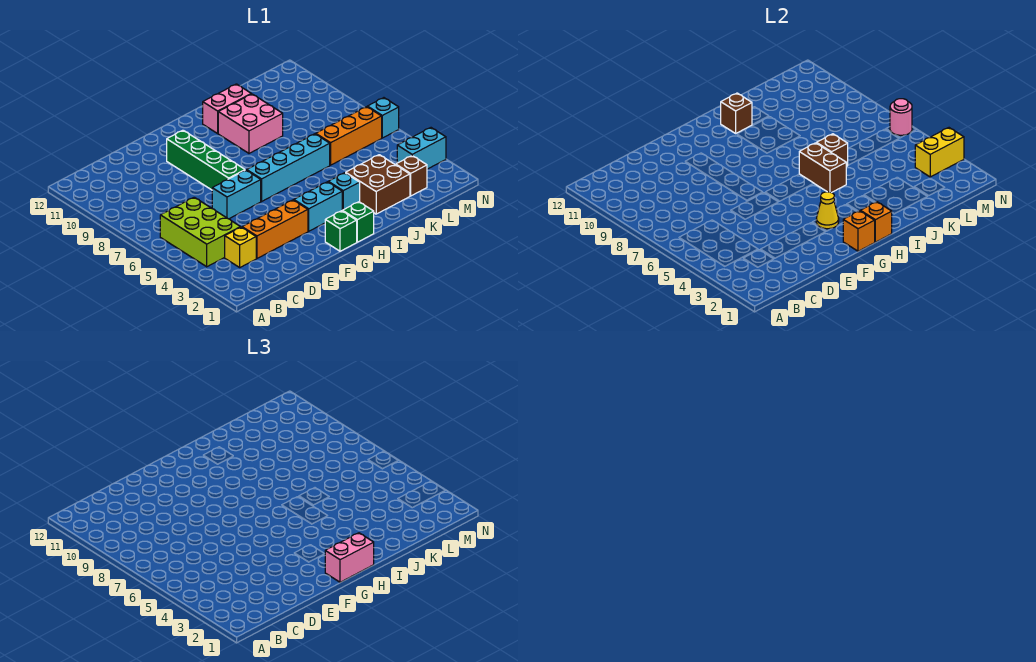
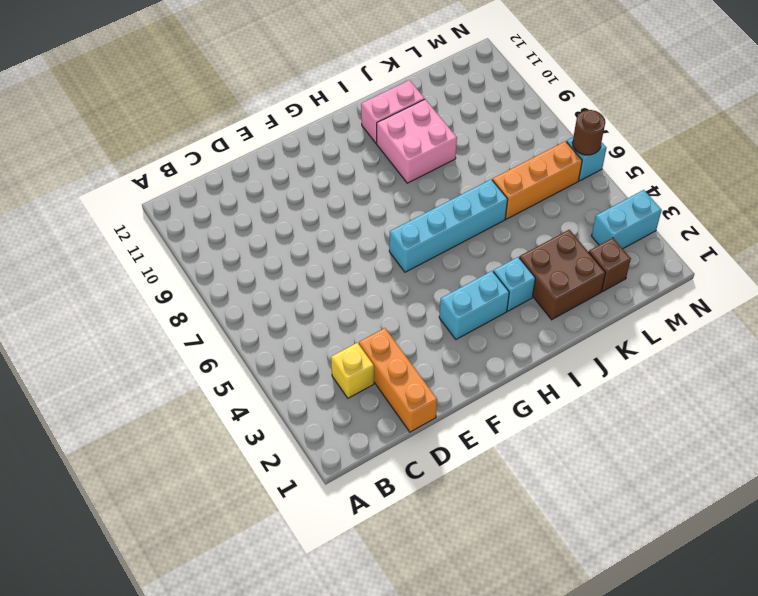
orange 1x3 brick [359,328,437,432] -> orange 1x3 brick turned to [242,200,308,258]
brown 1x1 round brick [572,110,605,155] -> pink 1x1 round brick [890,99,912,135]
none -> lime 2x3 brick [160,197,240,267]
none -> cyan 1x2 brick [212,170,261,219]
none -> green 1x4 brick [167,130,245,190]

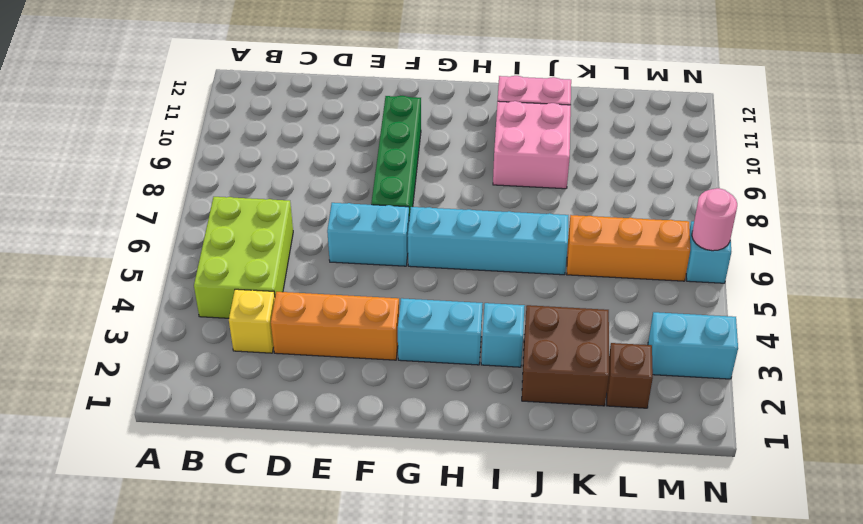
none -> green 1x1 brick [325,211,357,251]
none -> green 1x1 brick [342,202,374,242]
none -> orange 1x1 brick [843,211,875,251]

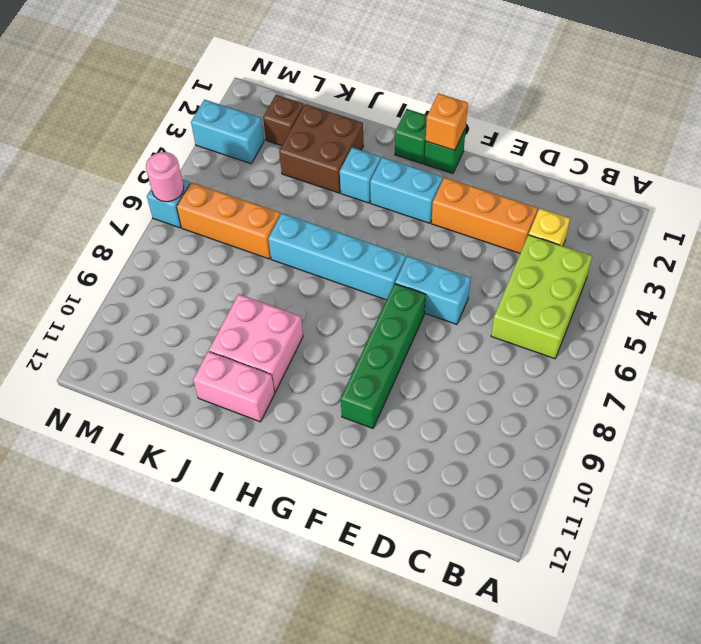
none -> yellow 1x1 cone [816,192,839,229]
none -> orange 1x1 brick [861,202,892,242]
none -> brown 1x2 brick [799,143,846,193]

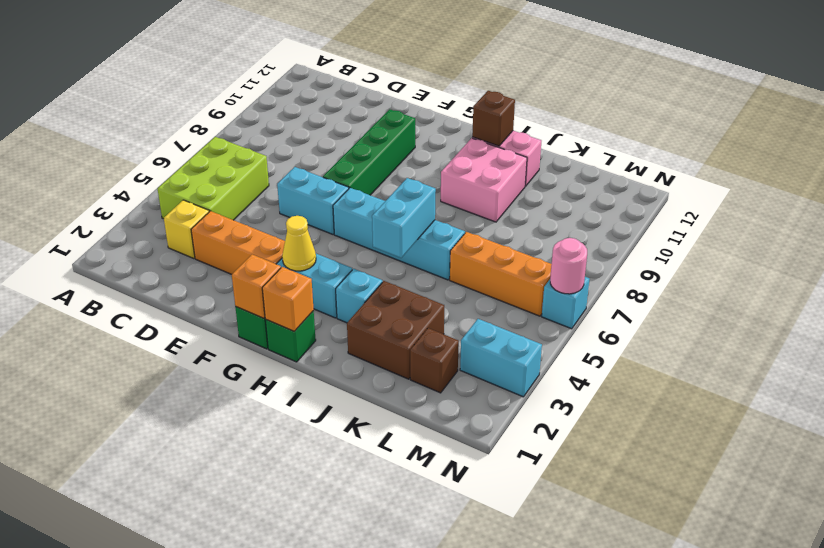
cyan 1x2 brick [372,178,436,258] -> brown 1x2 brick [799,143,846,193]
none -> brown 1x1 brick [817,134,848,167]
none -> yellow 1x2 brick [915,128,964,177]
none -> pink 1x2 brick [325,533,374,582]

